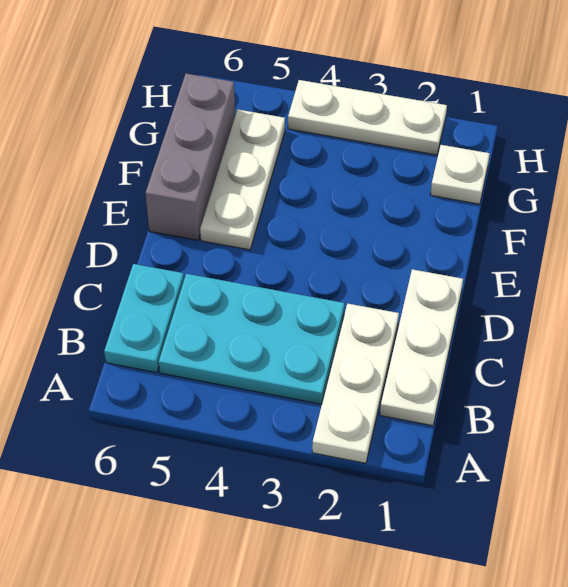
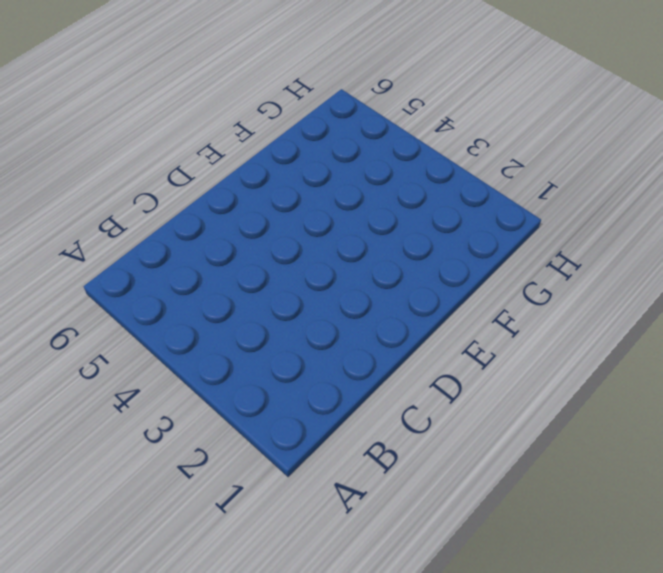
none -> white 1x3 plate [312,304,399,463]
none -> white 1x3 plate [380,269,463,426]

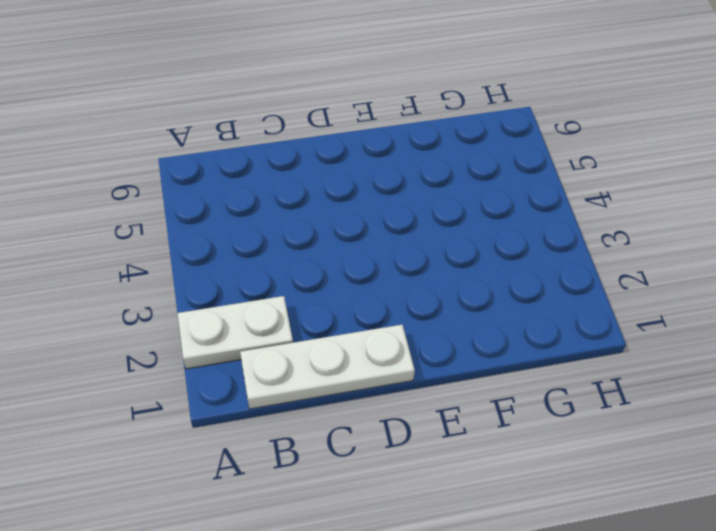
white 1x2 plate [177,296,293,369] -> white 1x3 plate [312,304,399,463]
none -> cyan 2x3 plate [159,274,345,404]
none -> cyan 1x2 plate [104,264,184,373]

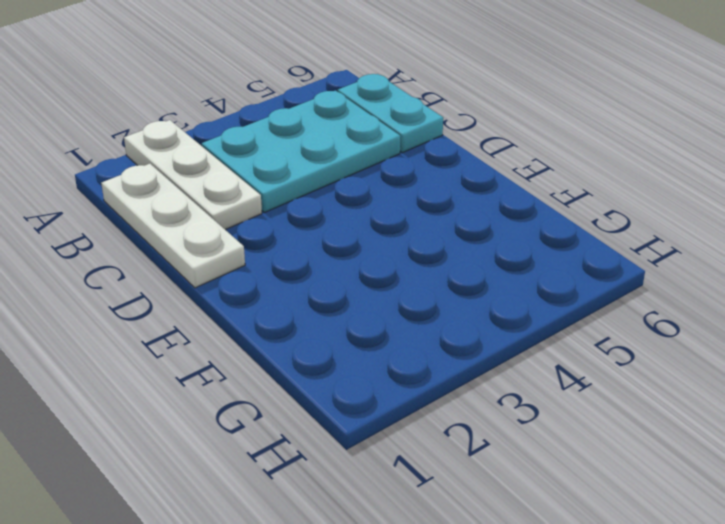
none -> white 1x3 plate [200,109,285,250]
none -> grey 1x3 brick [146,74,235,240]

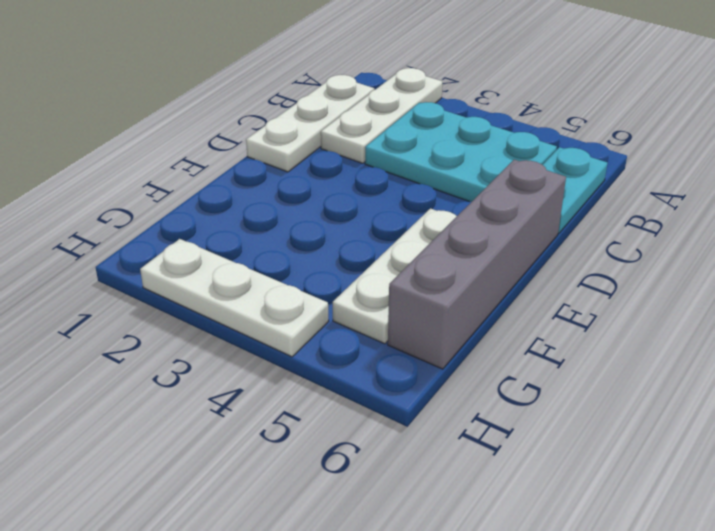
grey 1x4 brick [388,160,566,369] -> grey 1x3 brick [146,74,235,240]
none -> white 1x1 plate [431,145,490,204]

